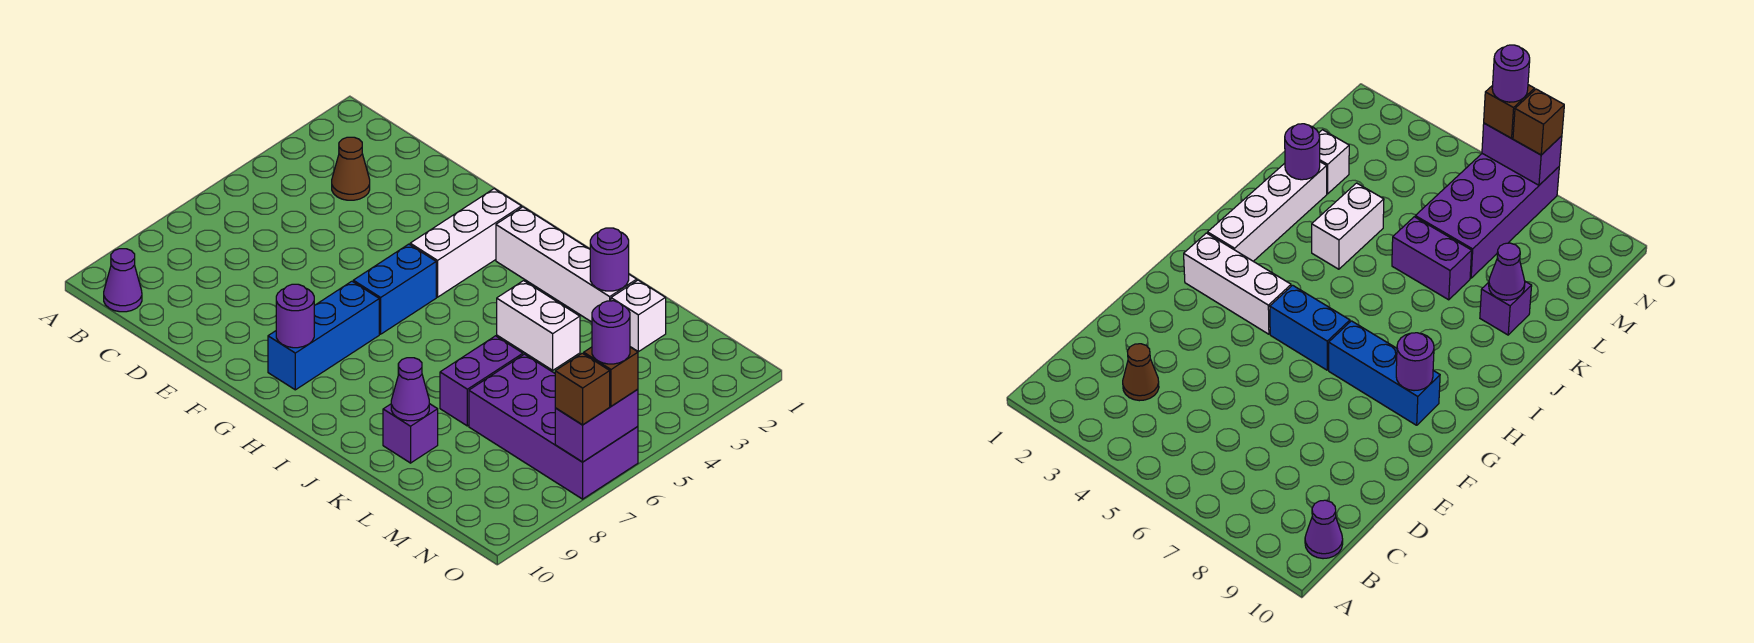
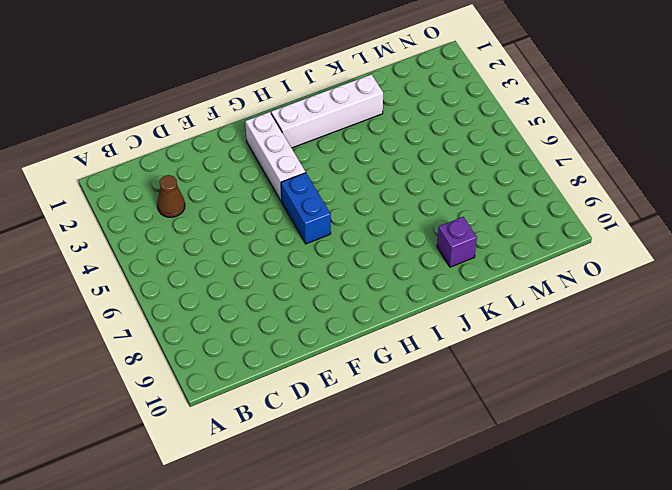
none -> purple 1x1 cone [104,249,142,312]
none -> blue 1x3 brick [268,281,379,390]
none -> white 1x2 brick [497,281,580,370]

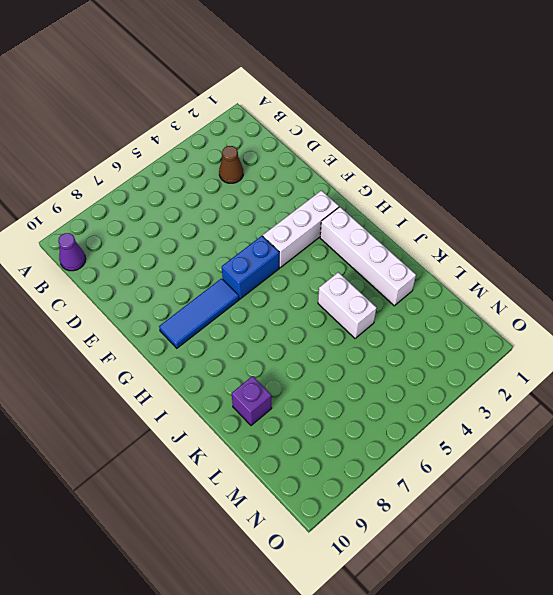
blue 1x3 tile [159,279,239,348] -> blue 1x3 brick [268,281,379,390]
none -> purple 1x2 brick [440,336,523,426]
none -> white 1x1 brick [611,280,666,352]
none -> purple 2x4 brick [469,354,638,499]

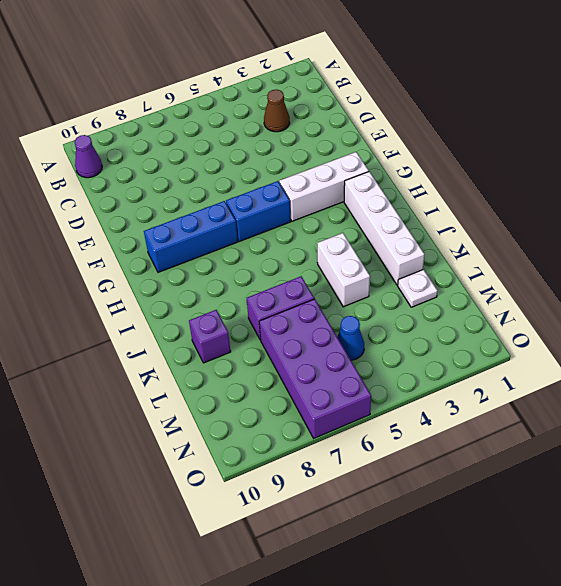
white 1x1 plate [398,270,437,307] -> white 1x1 brick [611,280,666,352]
blue 1x1 cone [337,316,364,360] -> none
none -> purple 1x1 round brick [276,284,314,348]
none -> purple 1x1 round brick [590,228,629,291]
none -> purple 1x1 cone [391,358,429,421]

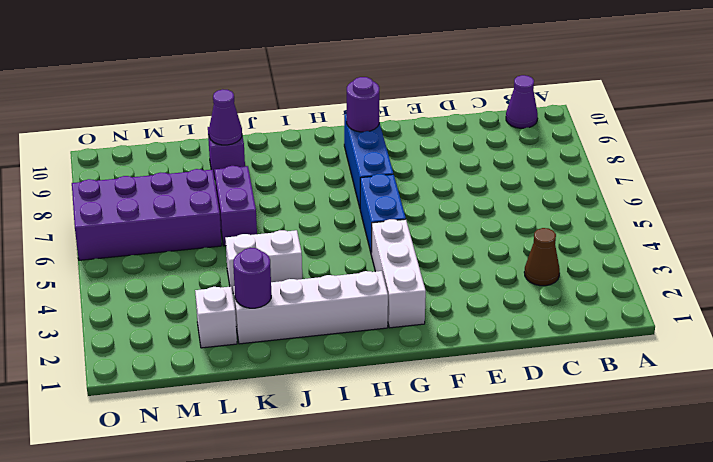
none -> purple 1x2 brick [555,389,638,462]
none -> brown 1x1 brick [584,347,638,406]
none -> brown 1x1 brick [555,353,610,425]

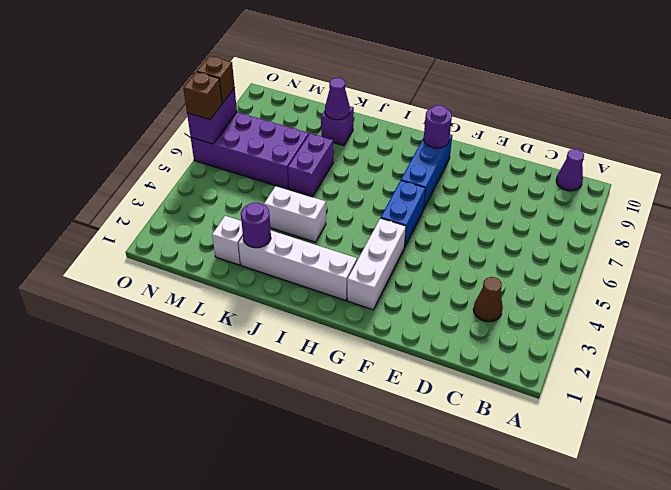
none -> purple 1x1 round brick [592,301,630,364]

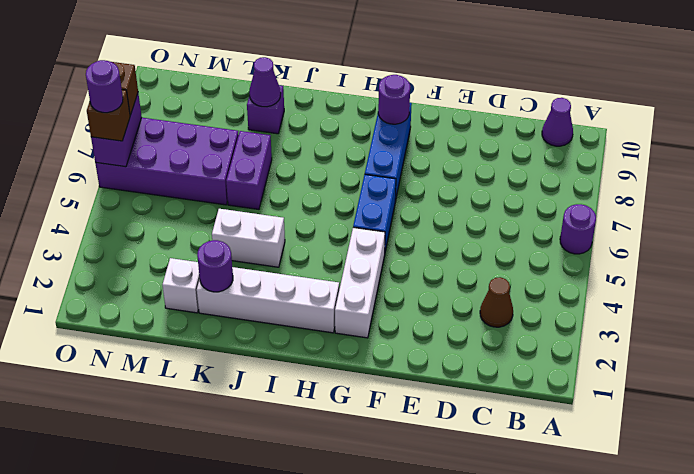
purple 1x1 round brick [560,204,596,254] -> none

